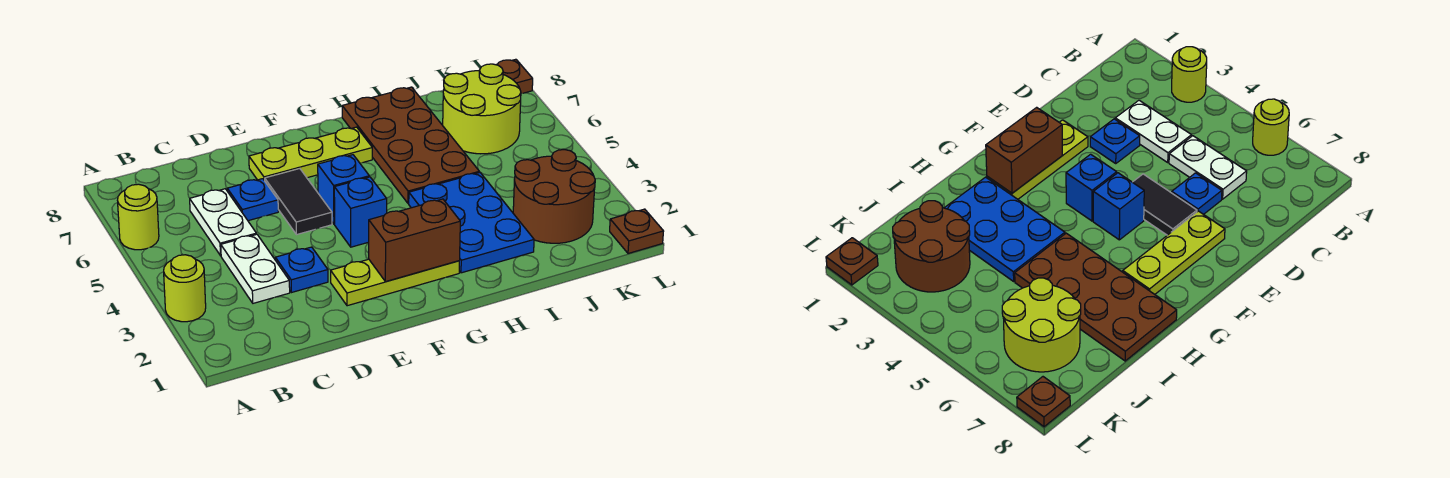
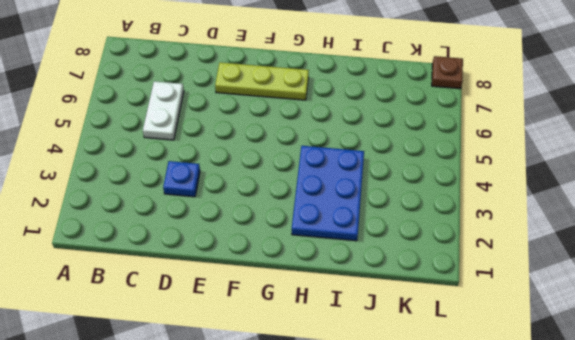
none -> lime 1x1 round brick [164,255,206,322]
none -> lime 1x1 round brick [117,184,159,250]
none -> white 1x2 plate [221,234,290,303]

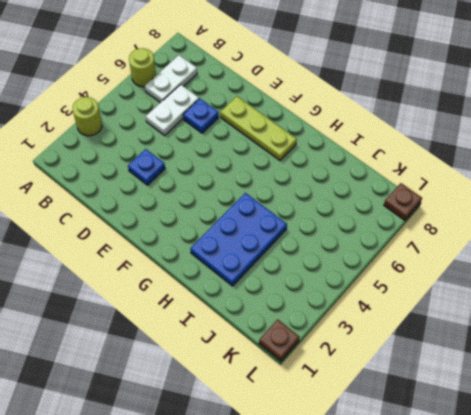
white 1x2 plate [145,55,197,103] -> white 1x2 plate moved to [221,234,290,303]
none -> lime 1x3 plate [331,259,459,306]
none -> black 1x2 tile [265,169,332,235]
none -> blue 1x1 brick [334,177,387,247]

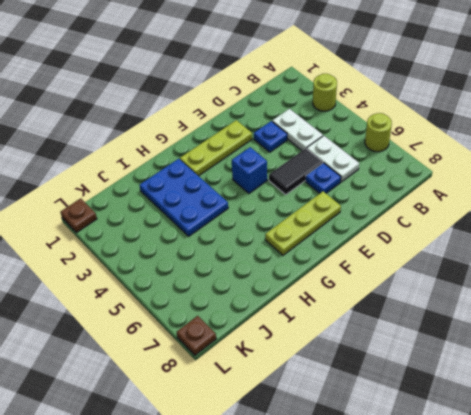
black 1x2 tile [269,148,323,194] -> black 1x2 tile turned to [265,169,332,235]
none -> blue 1x1 brick [318,155,369,224]
none -> brown 2x4 plate [342,87,479,203]
none -> brown 2x2 round brick [513,150,595,243]

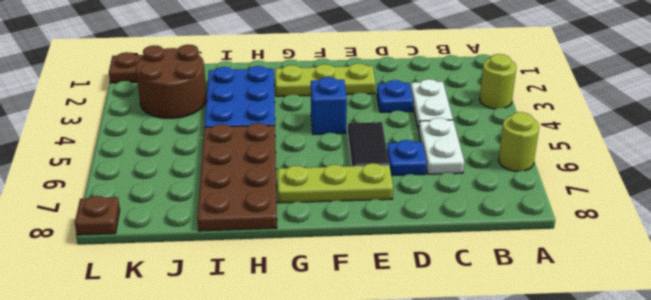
none -> blue 1x1 brick [318,155,369,224]
none -> lime 2x2 round brick [443,64,521,154]
none -> brown 1x2 brick [369,199,460,282]

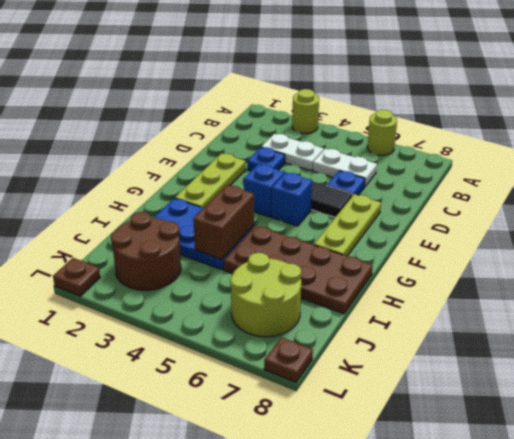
brown 1x2 brick [193,185,254,260] -> brown 1x2 brick moved to [369,199,460,282]

